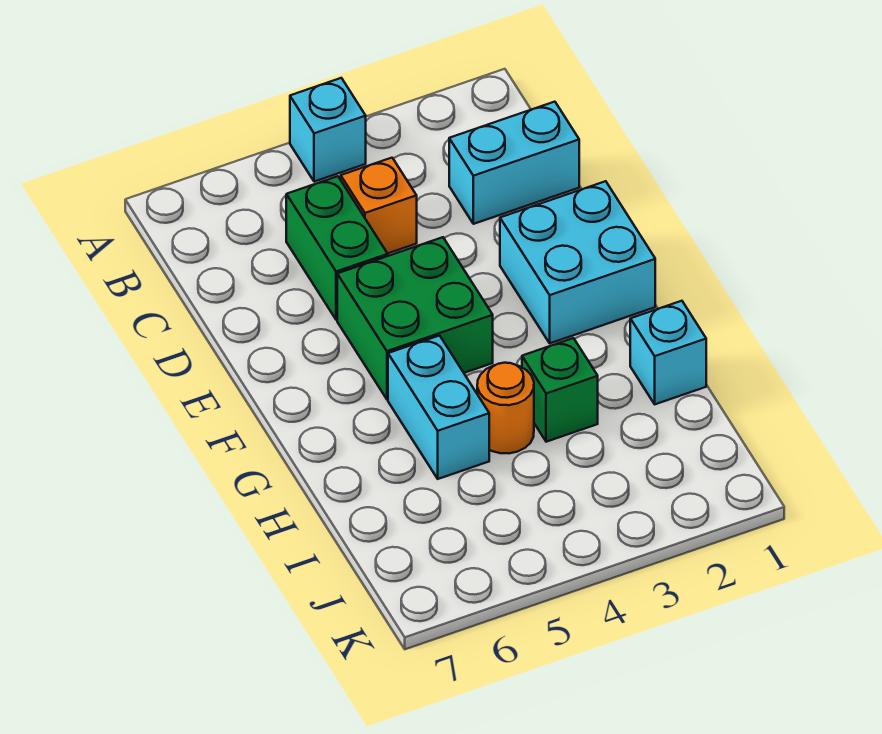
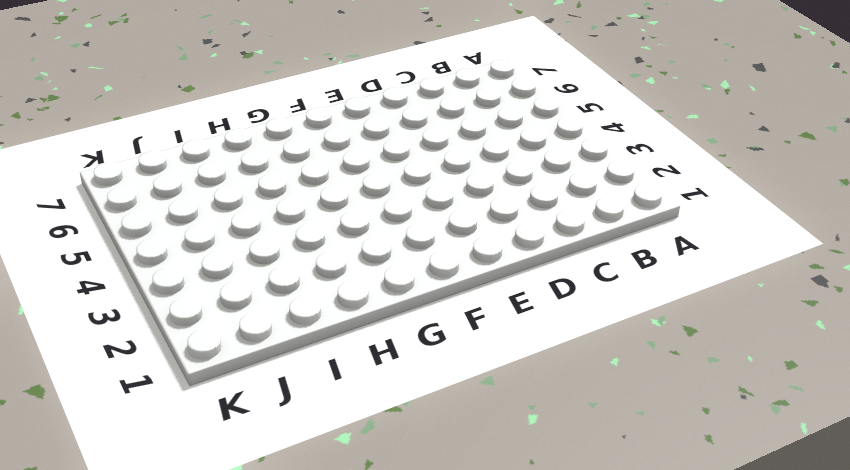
none -> cyan 1x1 brick [290,78,366,182]
none -> cyan 1x2 brick [449,102,579,224]

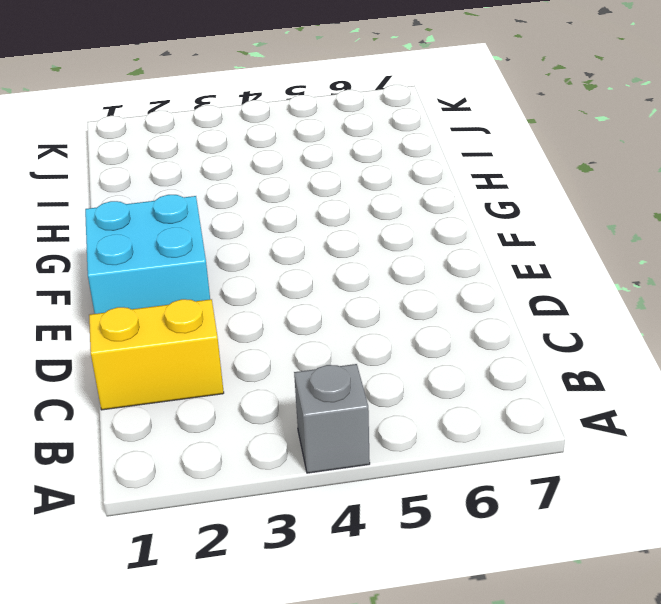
grey 1x1 brick [294,364,370,473] -> cyan 1x1 brick [290,78,366,182]
yellow 1x2 brick [89,299,224,410] -> cyan 1x2 brick [449,102,579,224]
none -> orange 1x1 brick [341,158,417,254]
none -> green 1x2 brick [286,176,388,320]

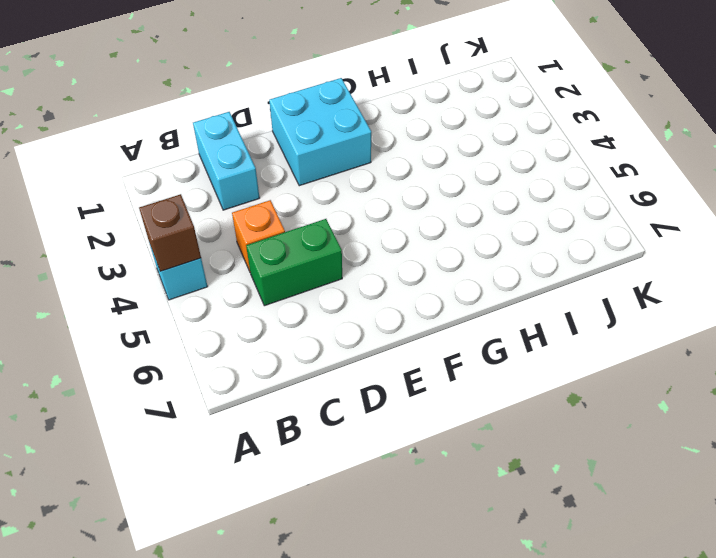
brown 1x1 brick [139,194,201,271] -> none
none -> green 2x2 brick [337,237,493,399]
none -> cyan 1x2 brick [388,336,489,479]

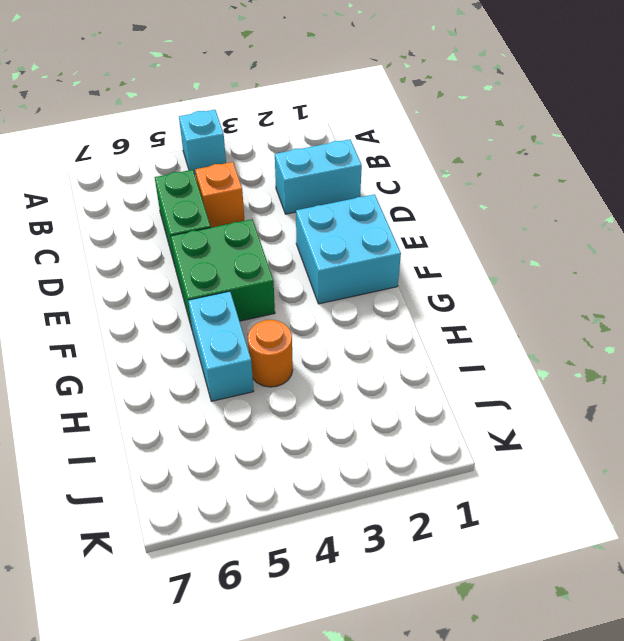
none -> cyan 1x1 brick [630,301,706,404]
none -> green 1x1 brick [522,338,598,442]

